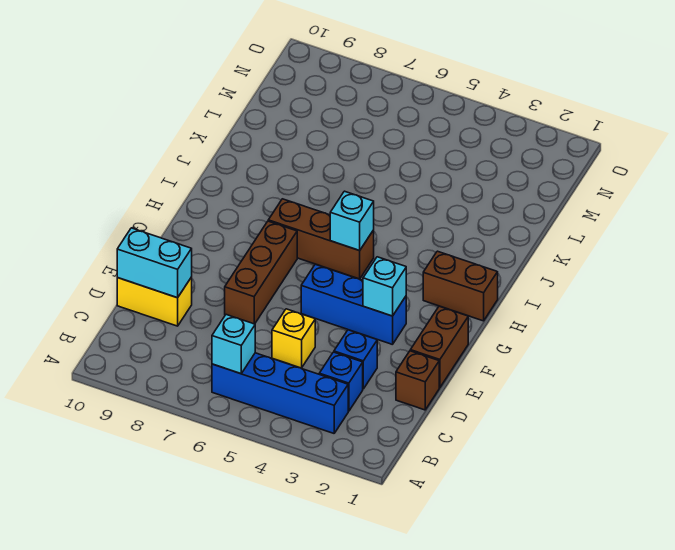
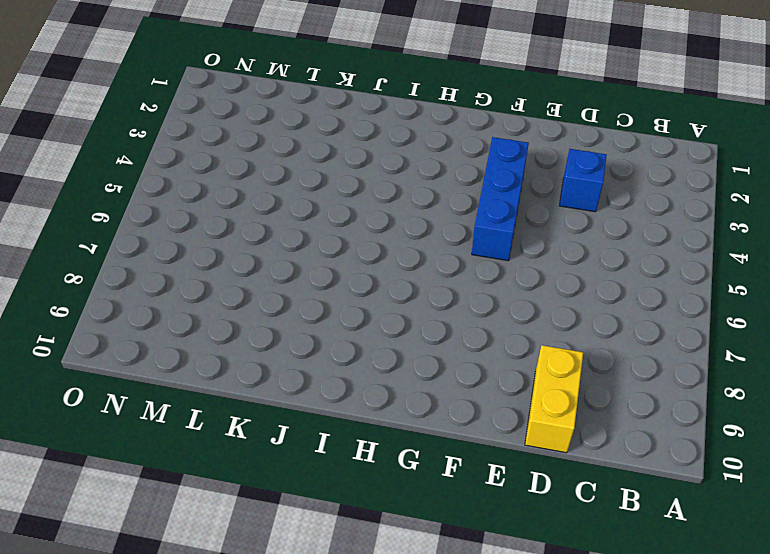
none -> blue 1x4 brick [212,353,348,433]
none -> blue 1x1 brick [319,352,363,411]
none -> brown 1x1 brick [396,351,439,410]

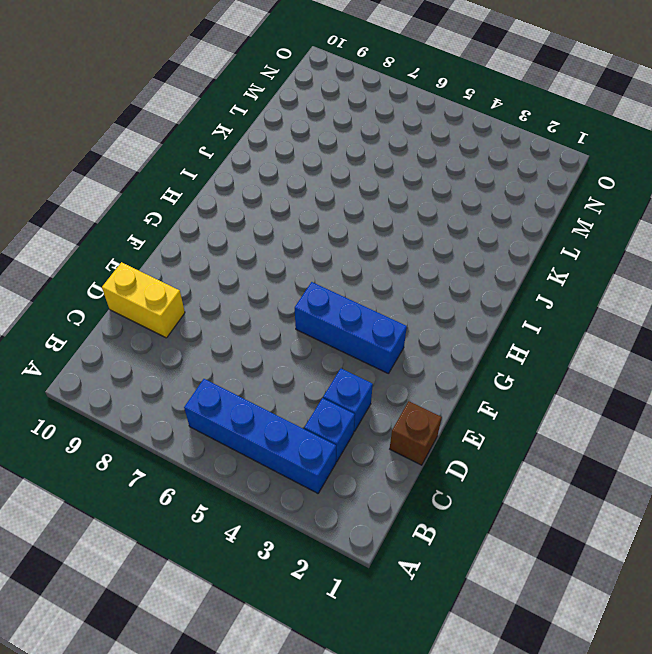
none -> yellow 1x1 brick [272,309,315,368]
none -> brown 1x2 brick [410,306,468,388]
none -> brown 1x3 brick [225,221,297,324]

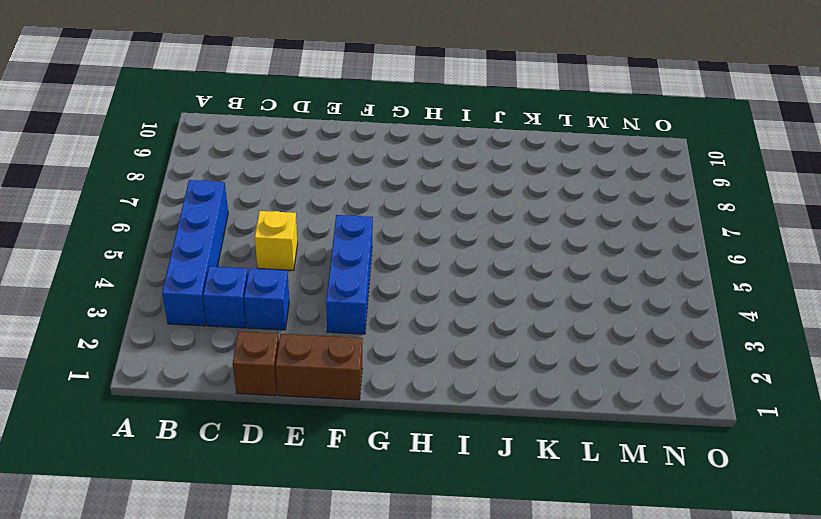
none -> yellow 1x2 brick [117,277,192,326]
none -> brown 1x3 brick [225,221,297,324]
none -> brown 1x2 brick [423,251,498,321]

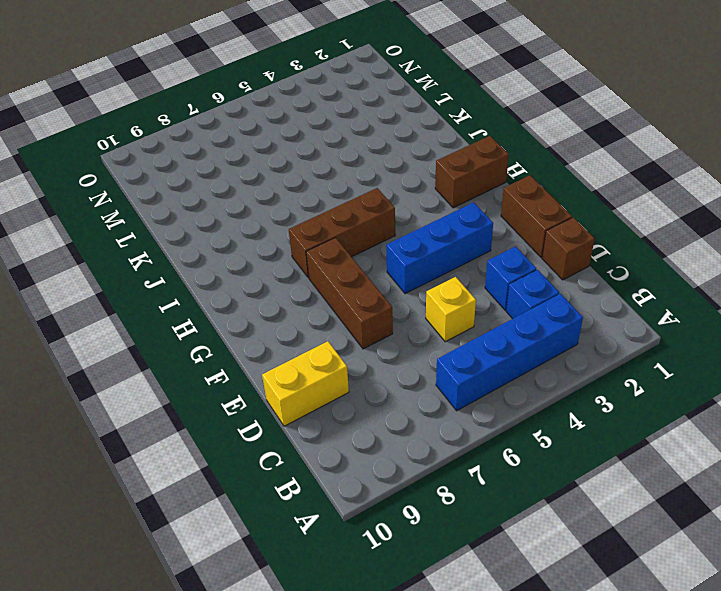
none -> cyan 1x1 brick [212,315,255,374]
none -> cyan 1x2 brick [117,228,192,298]
none -> cyan 1x1 brick [363,257,406,316]

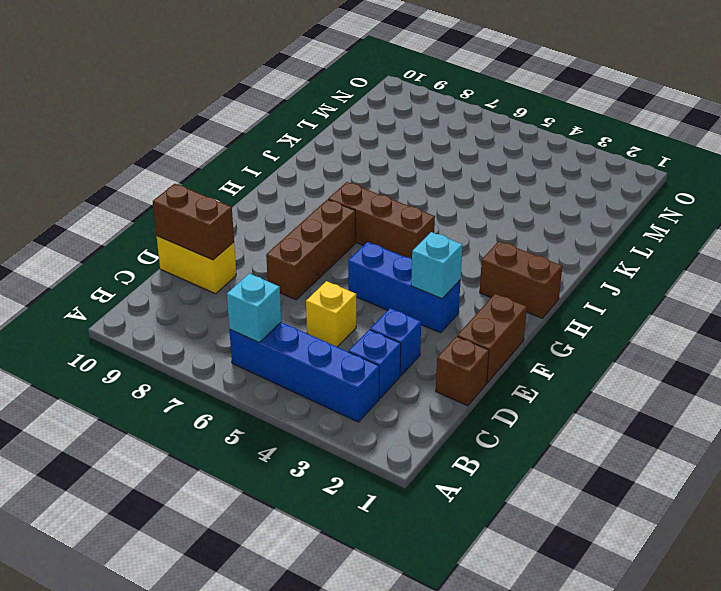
brown 1x2 brick [153,184,234,260] -> cyan 1x2 brick [117,228,192,298]
none -> cyan 1x1 brick [330,191,374,251]

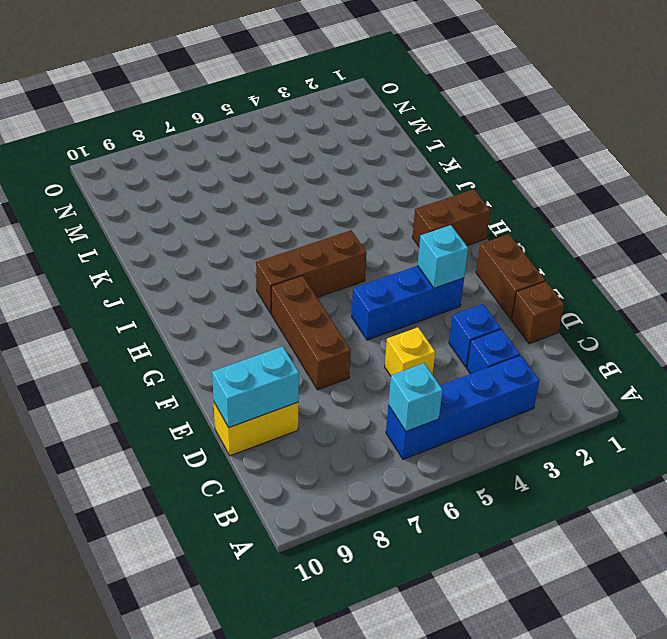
none -> cyan 1x1 brick [330,191,374,251]

